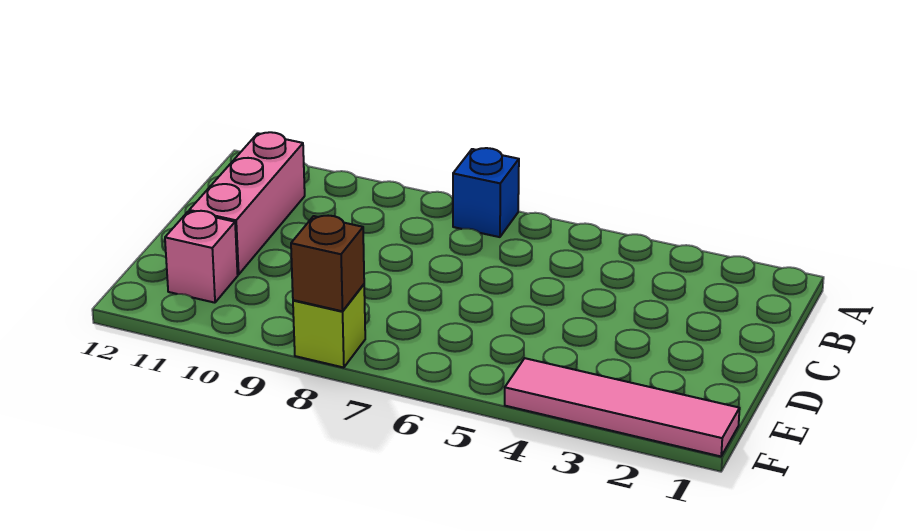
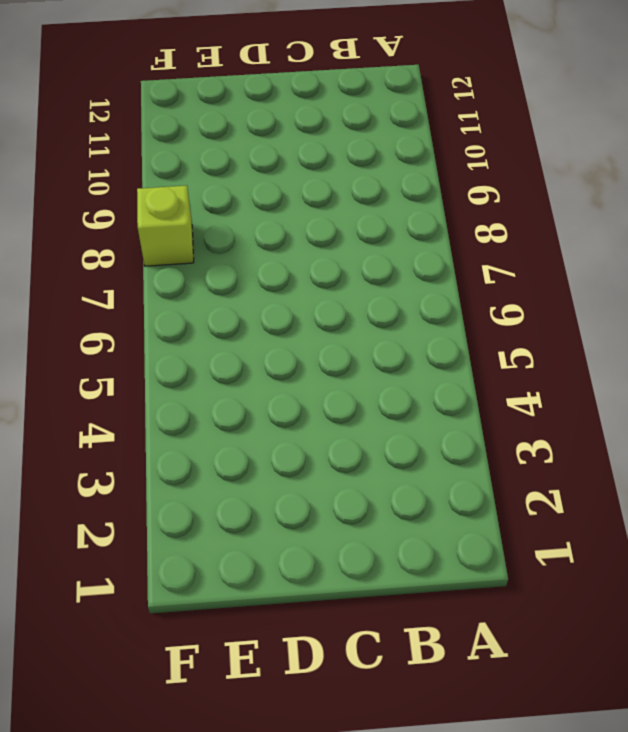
none -> blue 1x1 brick [453,148,519,237]
none -> pink 1x3 brick [189,132,305,275]

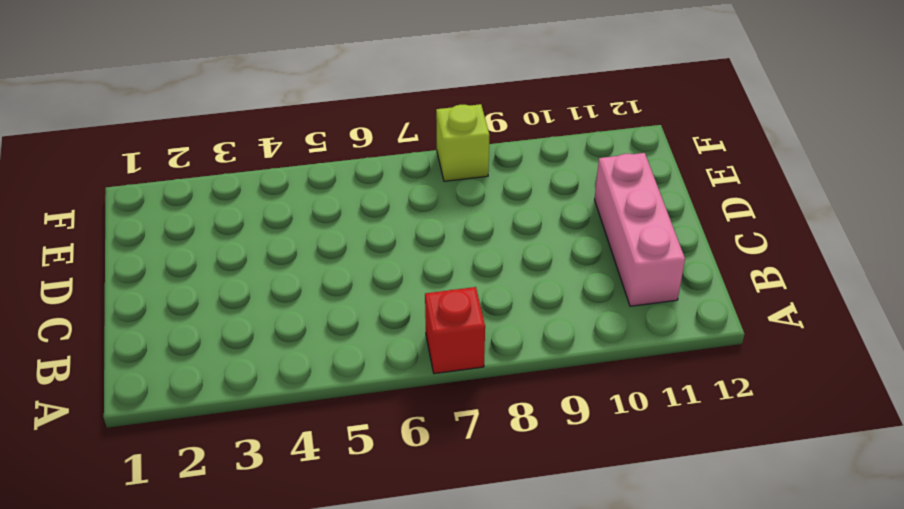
red 1x1 brick [425,287,485,374] -> blue 1x1 brick [453,148,519,237]
none -> pink 1x1 brick [165,211,238,303]
none -> pink 1x4 tile [505,358,740,456]

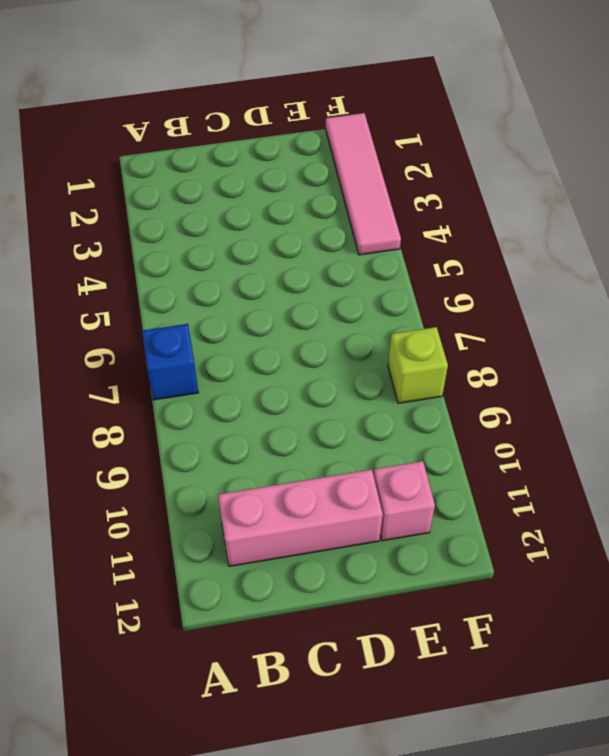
none -> brown 1x1 brick [291,216,364,311]

